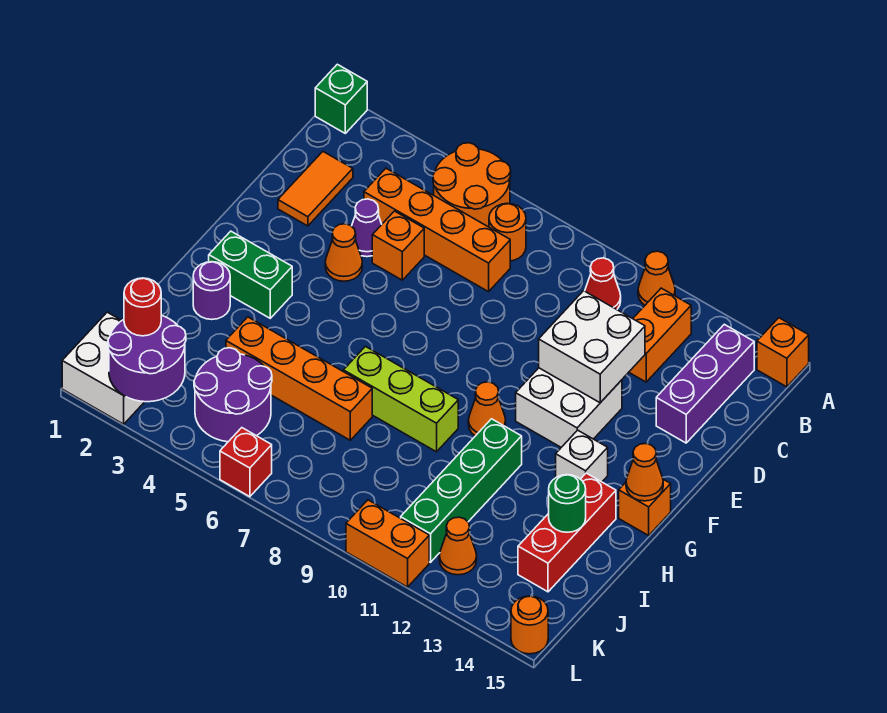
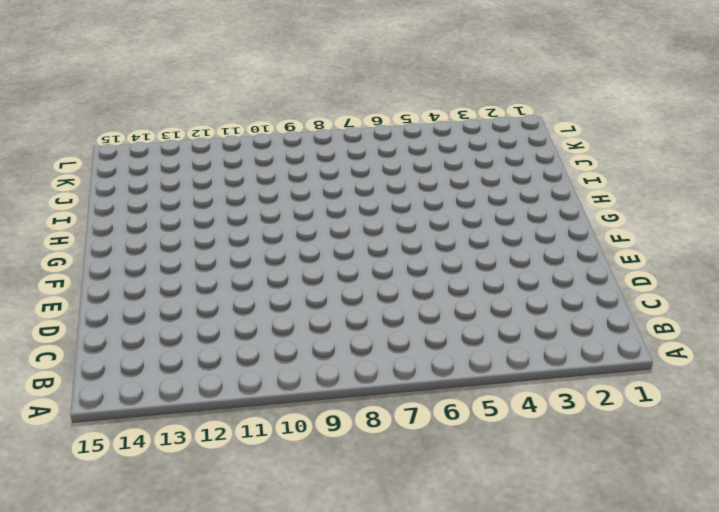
none -> green 1x1 brick [315,64,367,133]
none -> orange 2x2 round brick [433,143,511,227]
none -> orange 1x1 cone [638,251,675,305]
none -> orange 1x1 brick [757,318,809,387]

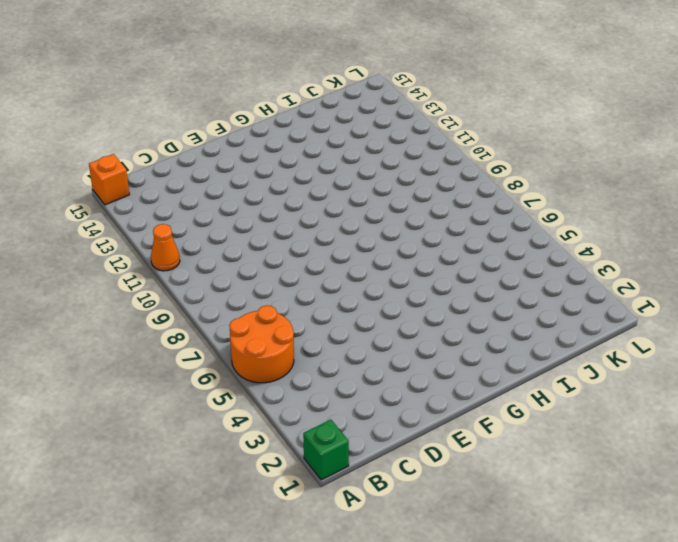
none -> orange 1x1 round brick [489,203,526,261]
none -> red 1x1 cone [585,258,621,309]
none -> orange 1x2 brick [629,288,691,382]
none -> purple 1x3 brick [656,324,754,443]

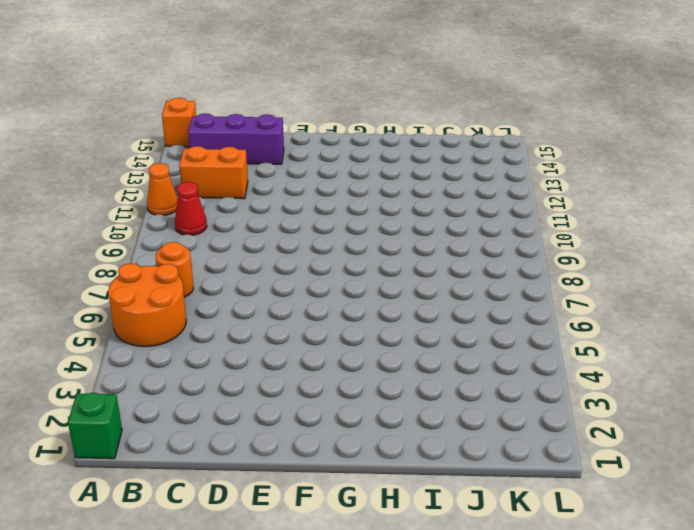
none -> orange 1x2 tile [278,152,353,226]
none -> orange 1x4 brick [364,168,510,292]
none -> purple 1x1 cone [352,199,382,257]
none -> orange 1x1 brick [372,211,424,280]

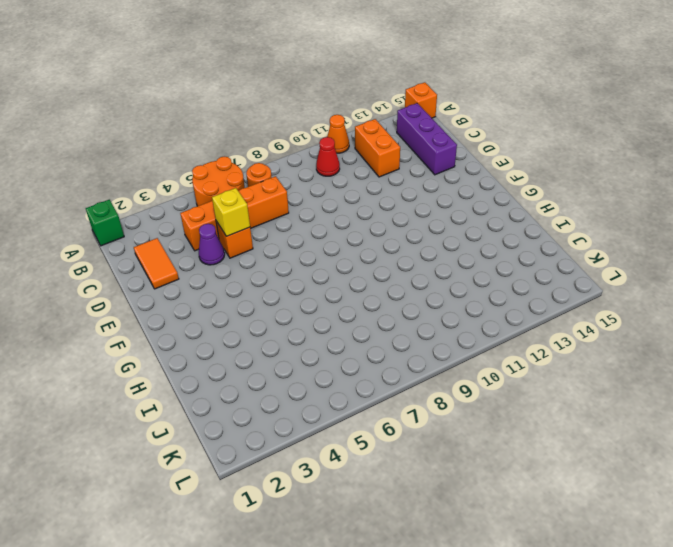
yellow 1x1 brick [212,188,250,236] -> none
none -> orange 1x1 cone [325,224,362,281]
none -> white 2x2 brick [516,368,622,447]
none -> green 1x2 brick [209,231,292,318]
none -> orange 1x1 cone [468,382,506,436]

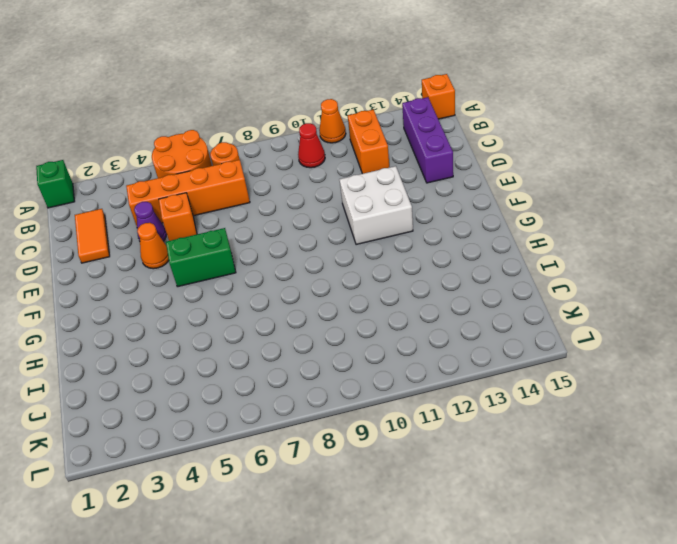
green 1x2 brick [166,228,236,287] -> green 1x2 brick moved to [209,231,292,318]
none -> orange 1x1 cone [468,382,506,436]
none -> white 1x1 brick [556,430,608,482]
none -> orange 1x1 brick [619,479,671,535]
none -> purple 1x1 round brick [193,262,230,320]

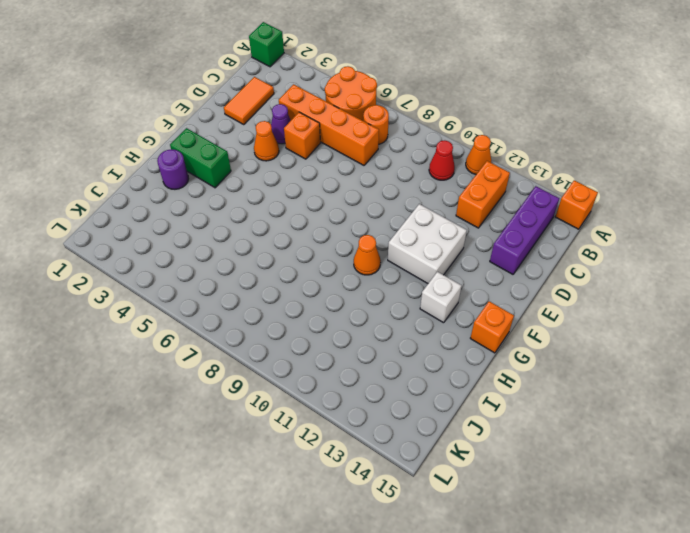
none -> lime 1x3 brick [343,347,458,452]
none -> green 1x4 brick [401,419,522,562]
none -> red 1x3 brick [518,473,616,592]
none -> orange 1x4 brick [226,317,372,440]

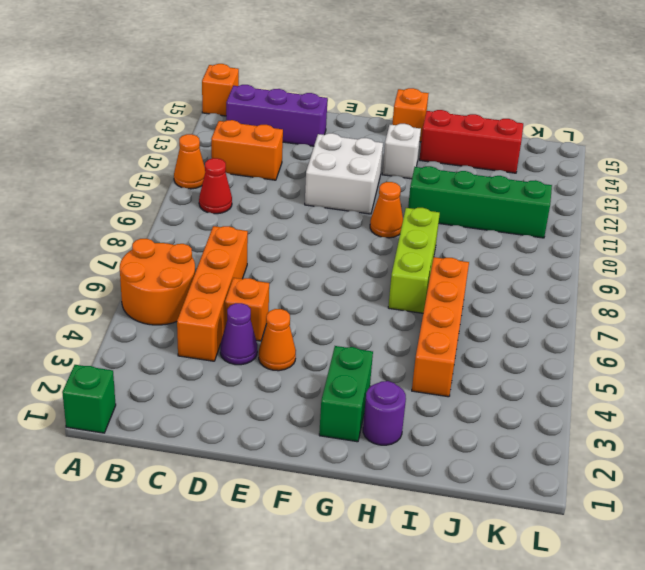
none -> orange 1x1 round brick [489,203,526,261]
none -> orange 1x2 tile [278,152,353,226]
none -> purple 2x2 round brick [194,348,272,442]
none -> white 2x2 brick [62,312,144,424]

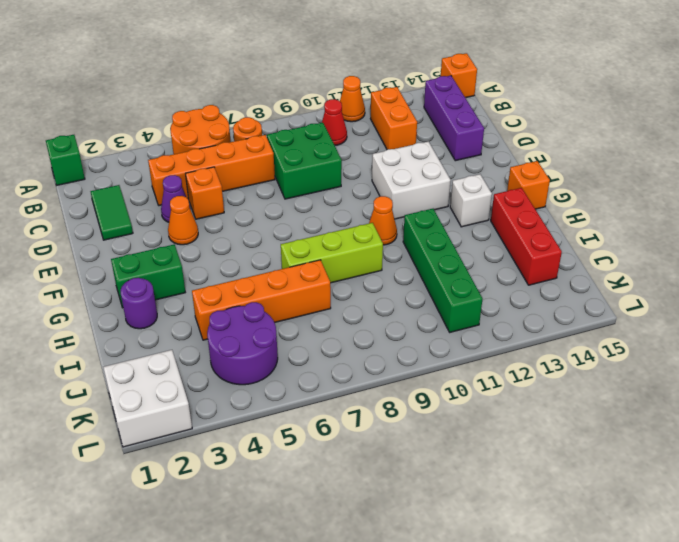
green 1x2 tile [91,185,133,240] -> orange 1x2 tile [278,152,353,226]
green 2x2 brick [267,123,342,199] -> none
none -> orange 1x1 cone [439,517,477,575]
none -> red 1x1 brick [220,428,272,497]
none -> orange 1x2 brick [346,500,429,587]
none -> orange 1x1 round brick [511,596,548,654]

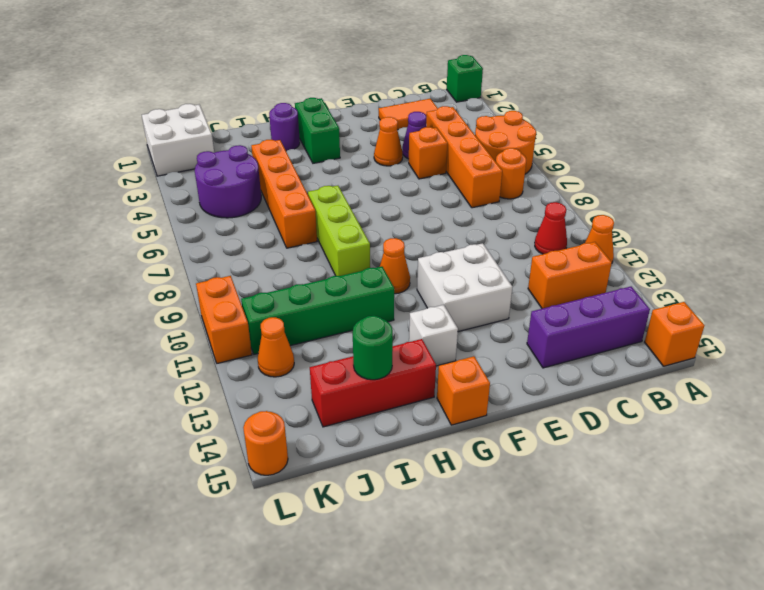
none -> red 1x1 brick [220,428,272,497]
none -> white 2x2 brick [539,291,645,403]
none -> orange 1x1 cone [626,444,663,501]
none -> purple 2x2 round brick [108,316,186,402]

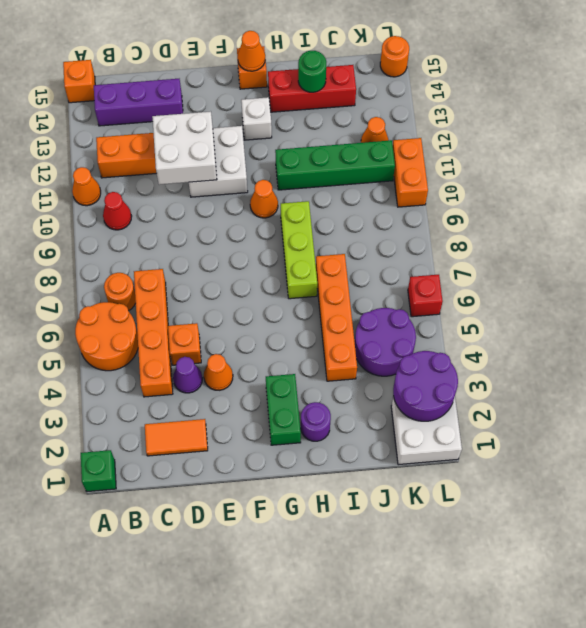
none -> red 1x1 round brick [124,278,162,336]

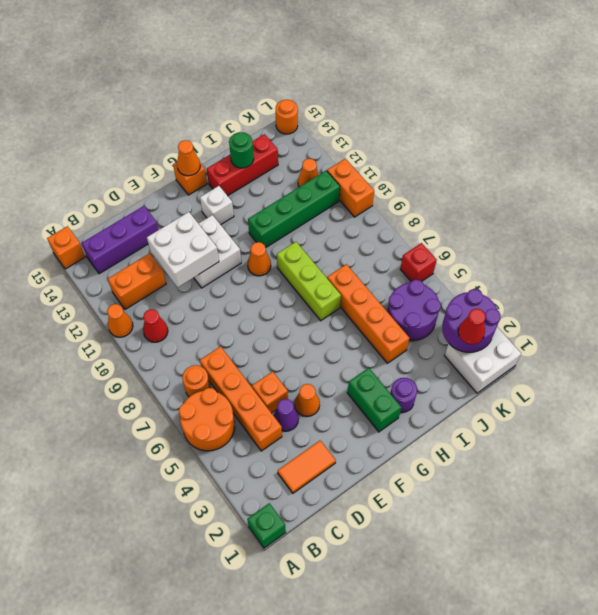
red 1x1 cone [458,309,486,344] -> red 1x1 round brick [124,278,162,336]

